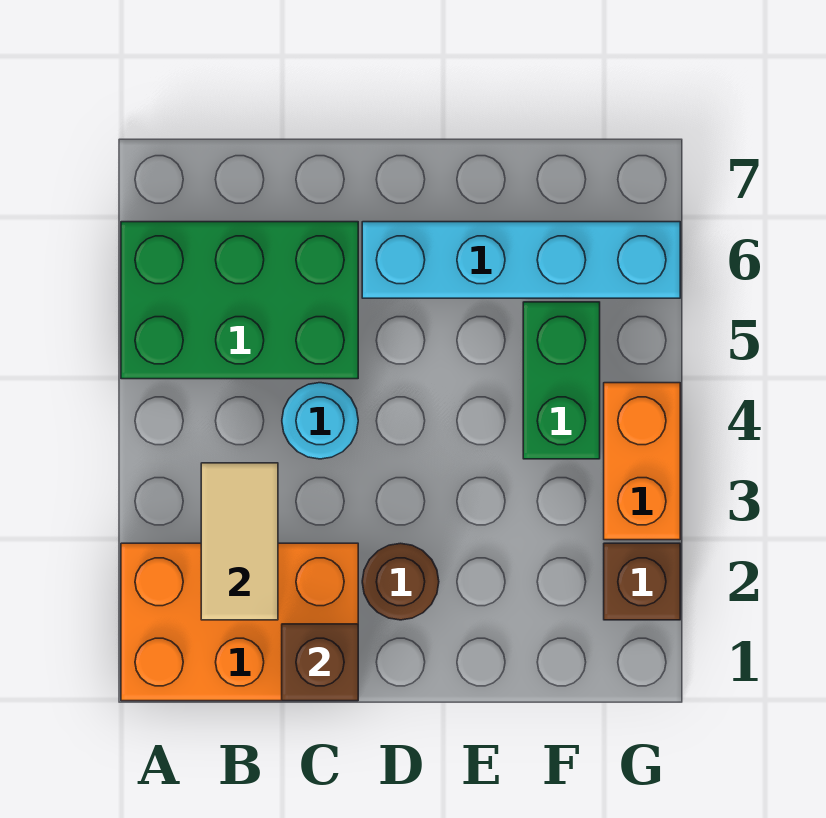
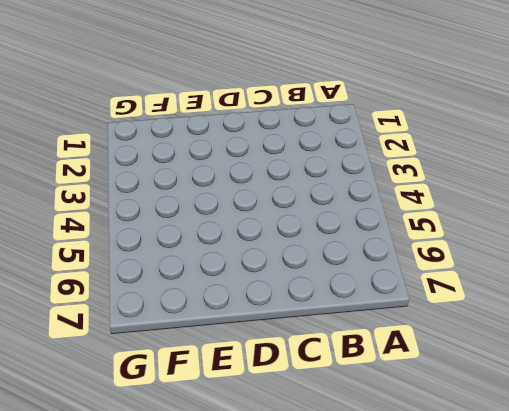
none -> orange 2x3 brick [121,543,358,701]
none -> green 2x3 brick [121,222,358,379]

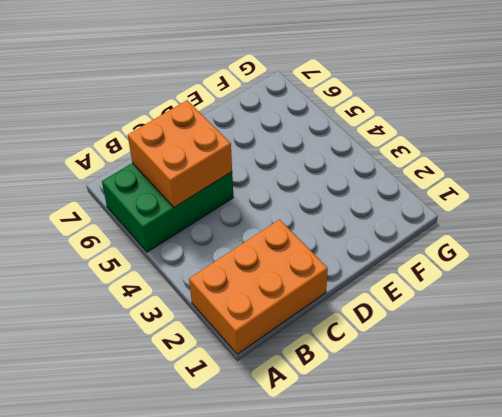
orange 2x2 brick [128,100,232,207] -> none
none -> cyan 1x1 round brick [282,383,358,459]
none -> brown 1x1 round brick [362,543,439,620]

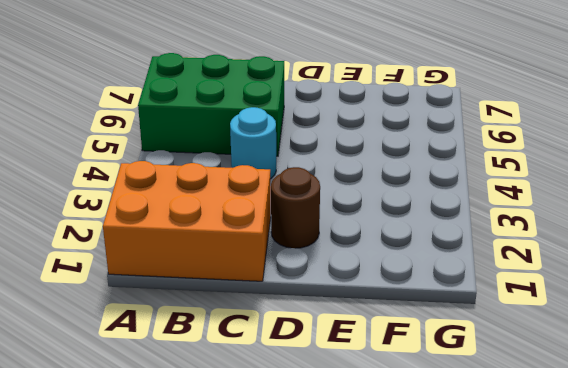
none -> cyan 1x4 brick [362,222,680,298]
none -> green 1x2 brick [523,302,600,459]

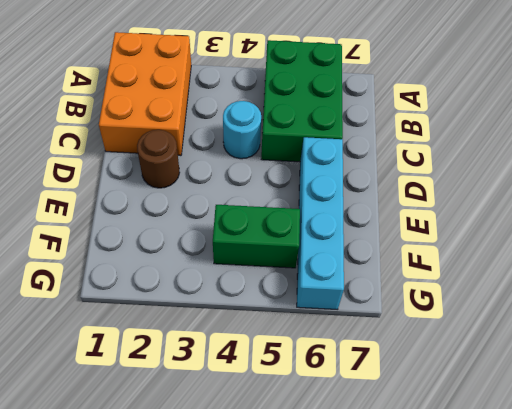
none -> brown 1x1 brick [604,543,680,620]
none -> orange 1x2 brick [604,383,680,540]

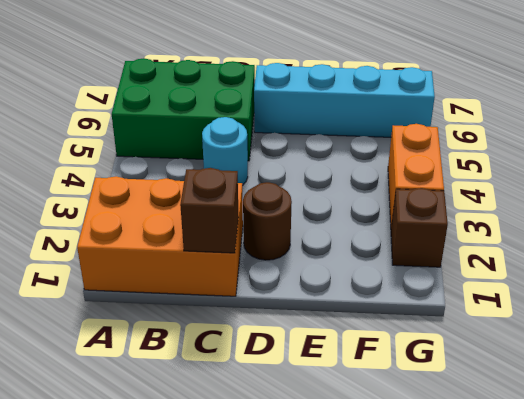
none -> green 1x2 brick [523,302,600,459]
none -> tan 1x2 tile [201,463,278,620]

